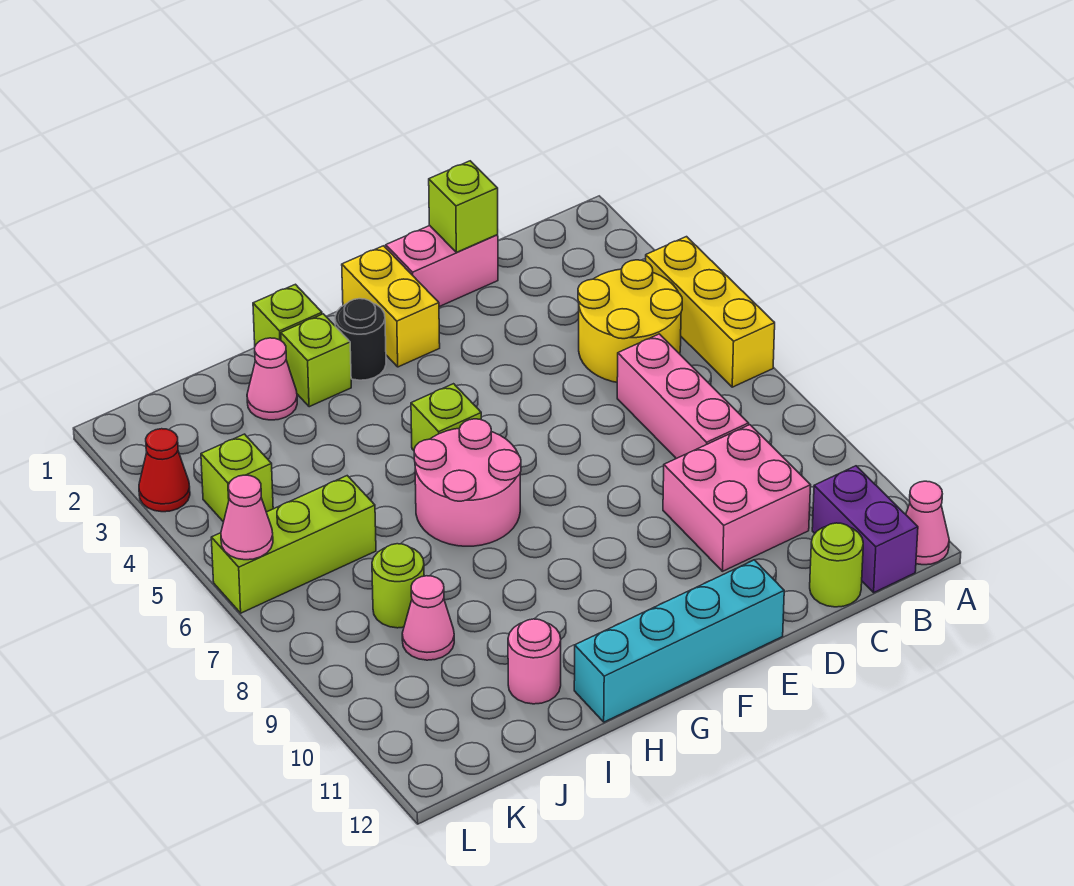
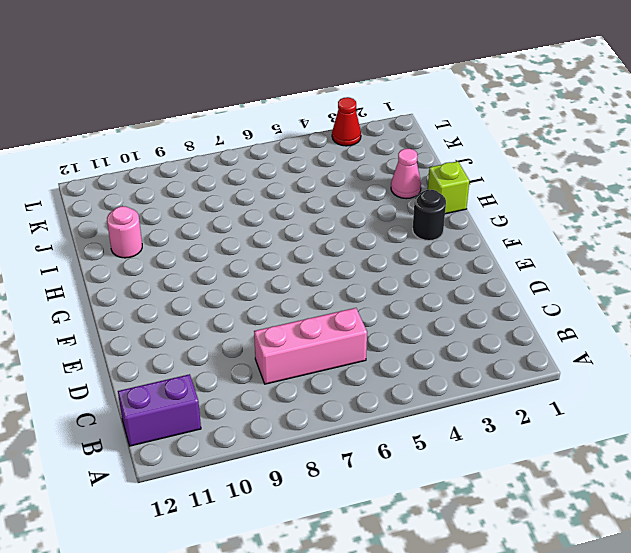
none -> yellow 1x3 brick [646,237,775,387]
none -> pink 1x1 cone [906,481,949,565]
none -> yellow 2x2 round brick [578,260,682,382]

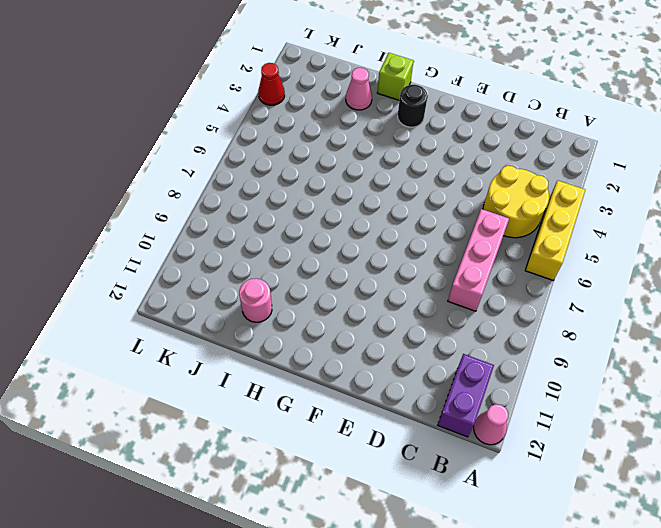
none -> pink 2x2 brick [663,425,811,571]
none -> lime 1x1 round brick [810,523,863,607]
none -> pink 1x2 brick [386,226,498,307]

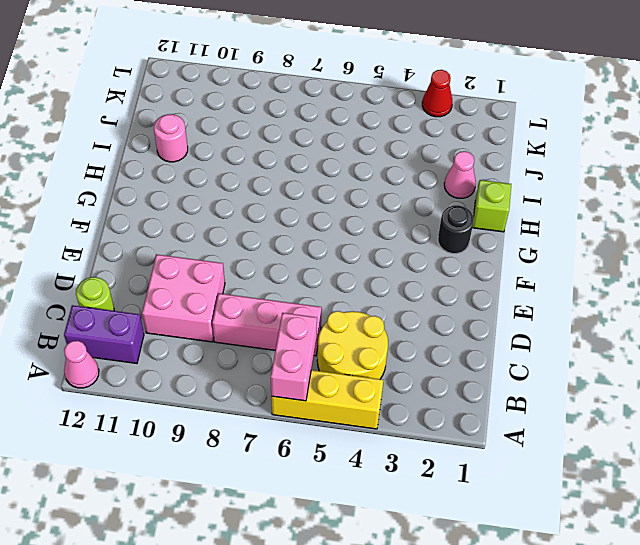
pink 1x2 brick [271,313,317,401] -> pink 1x2 brick moved to [386,226,498,307]
none -> cyan 1x4 brick [574,560,784,722]
none -> yellow 1x2 brick [342,246,440,367]
none -> lime 1x1 brick [411,384,481,450]

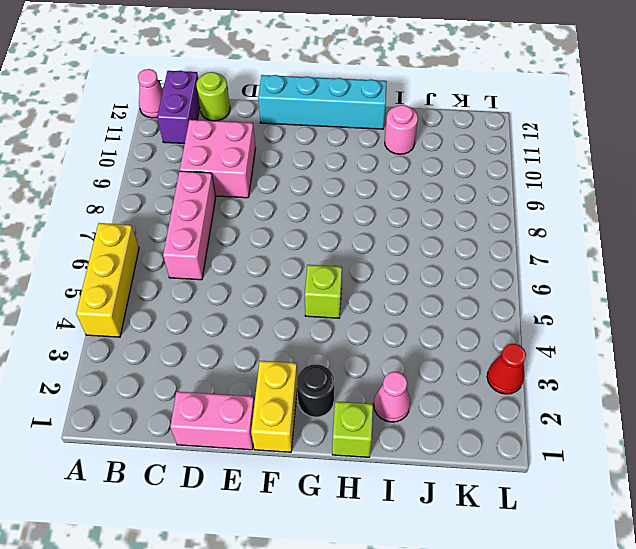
none -> yellow 2x2 round brick [578,260,682,382]
none -> pink 2x2 round brick [414,419,521,546]
none -> lime 1x1 brick [281,314,351,407]

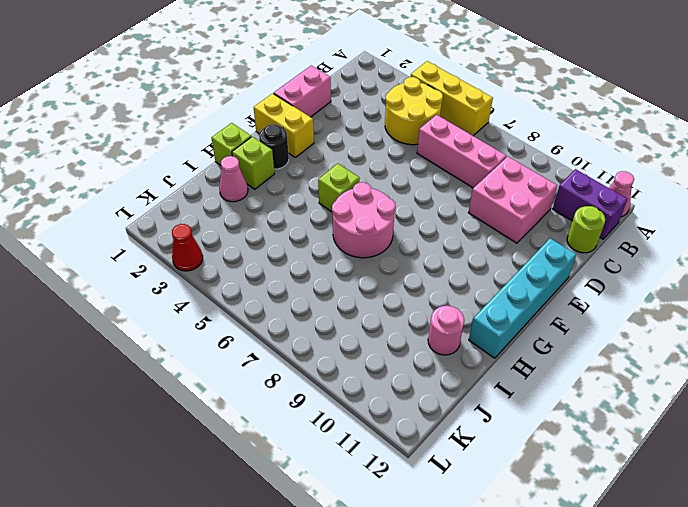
none -> lime 1x3 brick [211,476,376,613]
none -> lime 1x1 round brick [372,544,424,628]
none -> pink 1x1 cone [402,576,454,660]

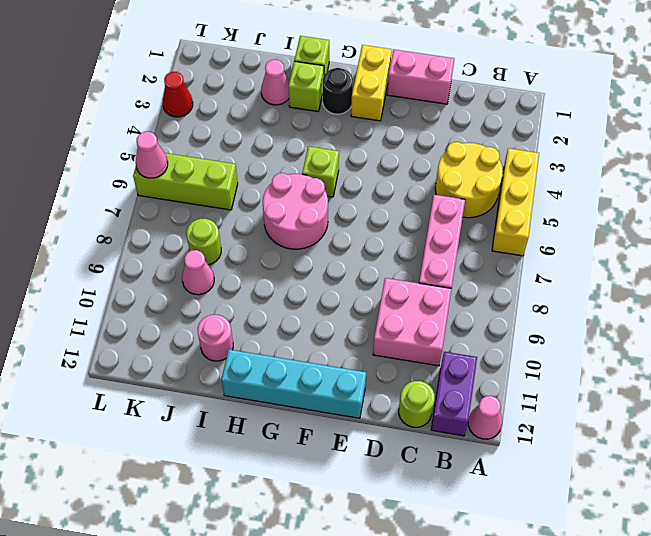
none -> lime 1x1 brick [201,434,273,522]
none -> lime 1x1 brick [429,161,498,252]

